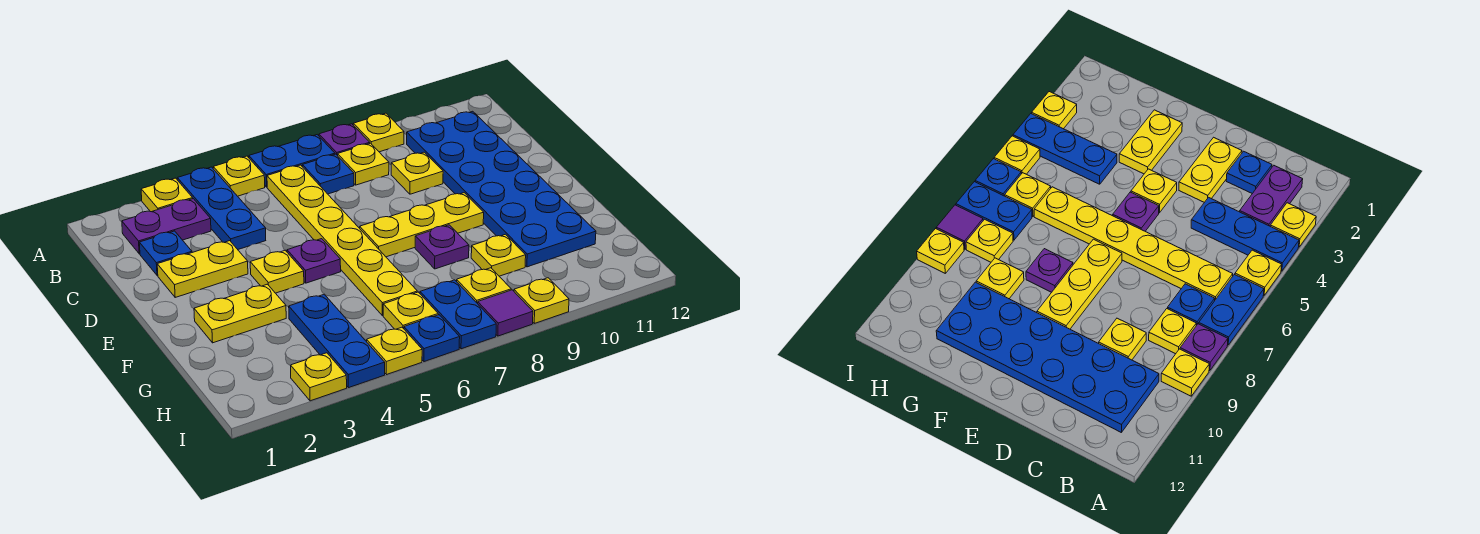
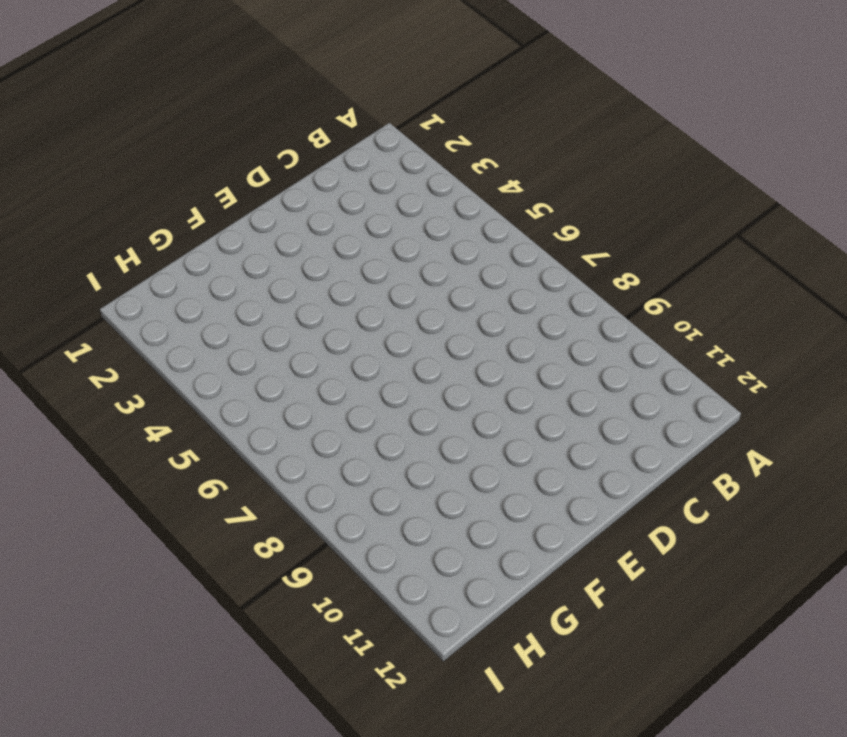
none -> yellow 1x1 plate [141,178,193,212]
none -> blue 1x3 plate [177,167,266,249]
none -> yellow 1x1 plate [213,156,265,196]

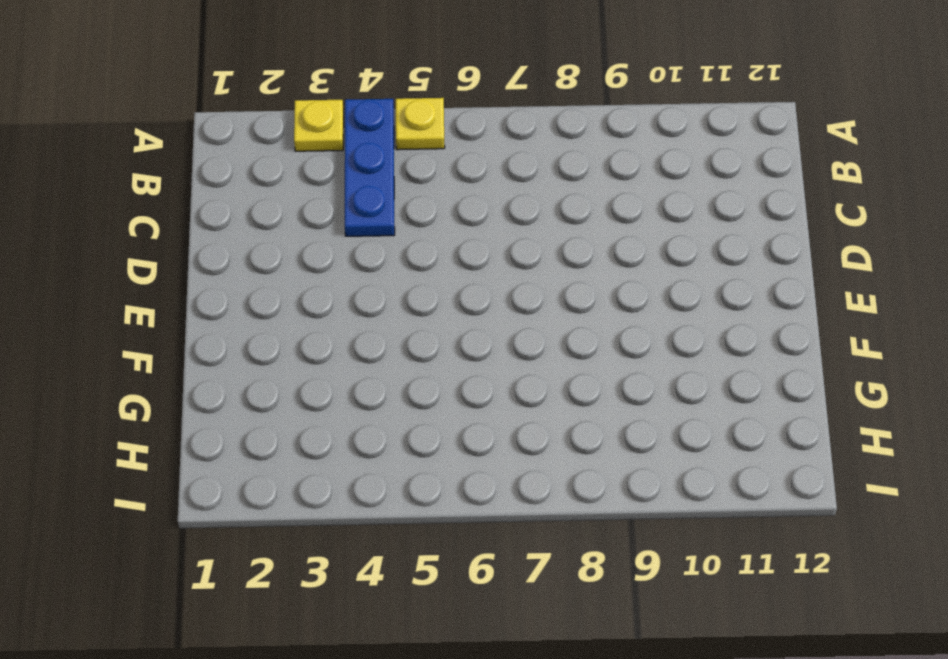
none -> blue 1x2 plate [249,135,335,187]
none -> purple 1x1 plate [319,124,370,156]
none -> yellow 1x1 plate [353,113,404,152]

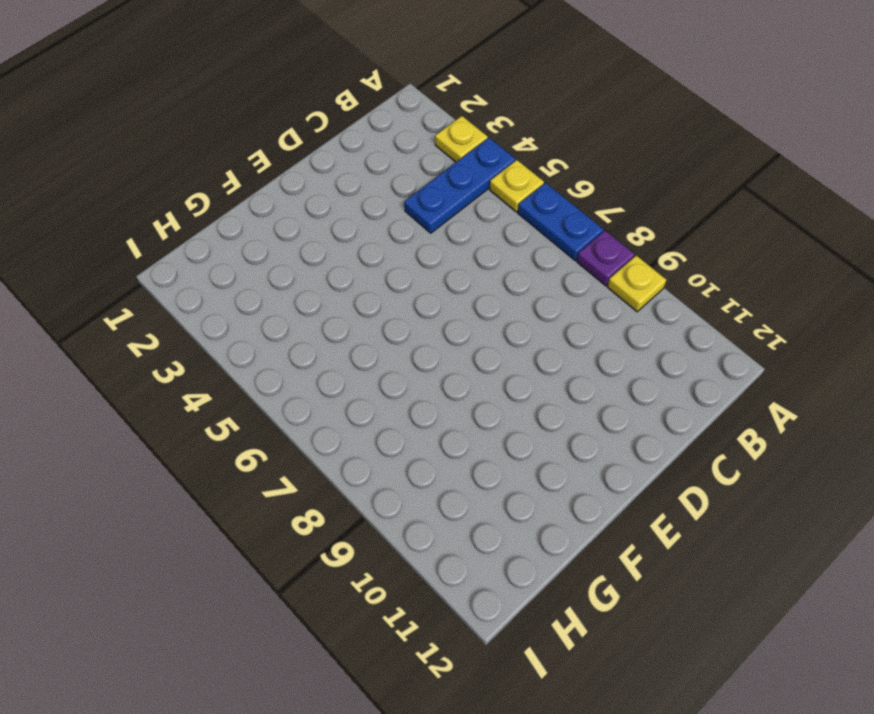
none -> purple 1x2 plate [122,199,211,254]
none -> yellow 1x6 plate [267,165,417,316]
none -> blue 1x1 plate [302,154,354,194]

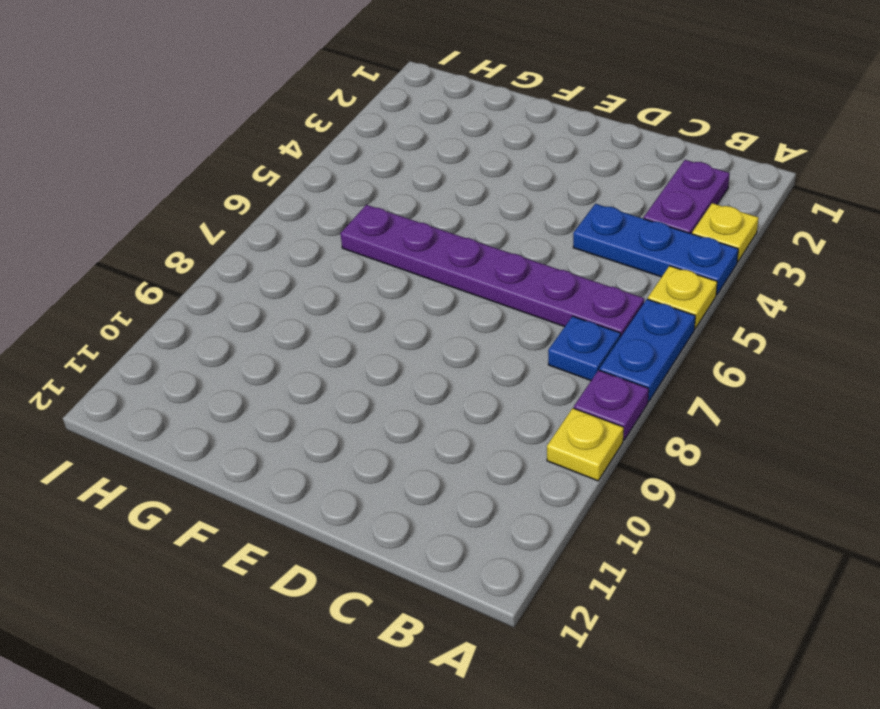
purple 1x6 plate [340,205,644,337] -> yellow 1x6 plate [267,165,417,316]
none -> yellow 1x1 plate [338,143,389,185]
none -> blue 2x6 plate [407,111,596,267]
none -> blue 1x1 plate [139,231,192,275]

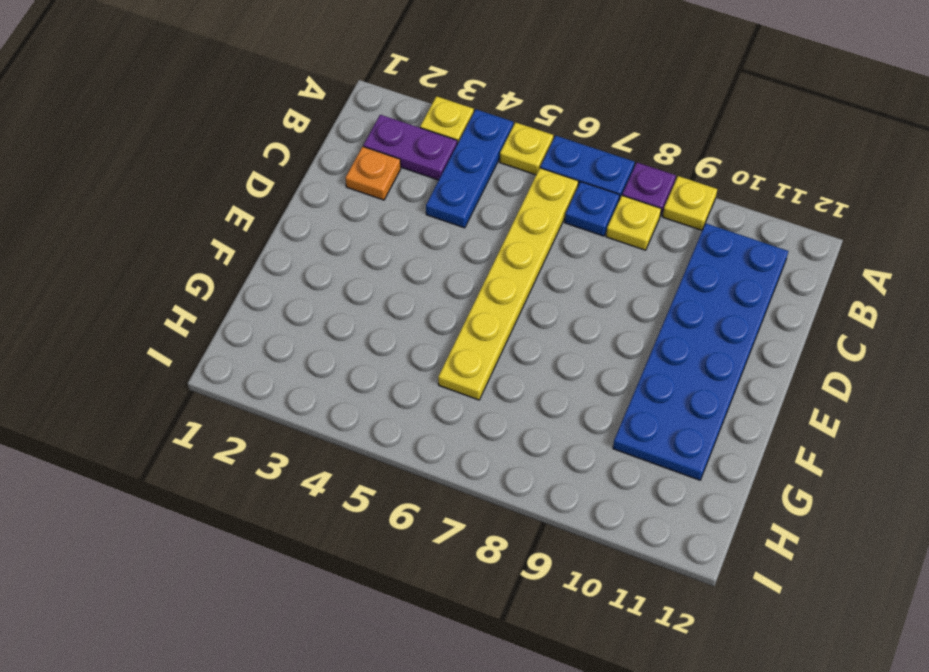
orange 1x1 plate [346,147,401,200] -> blue 1x1 plate [139,231,192,275]
none -> yellow 1x1 plate [391,152,443,194]
none -> yellow 1x2 plate [157,241,248,297]
none -> yellow 1x1 plate [250,250,304,293]

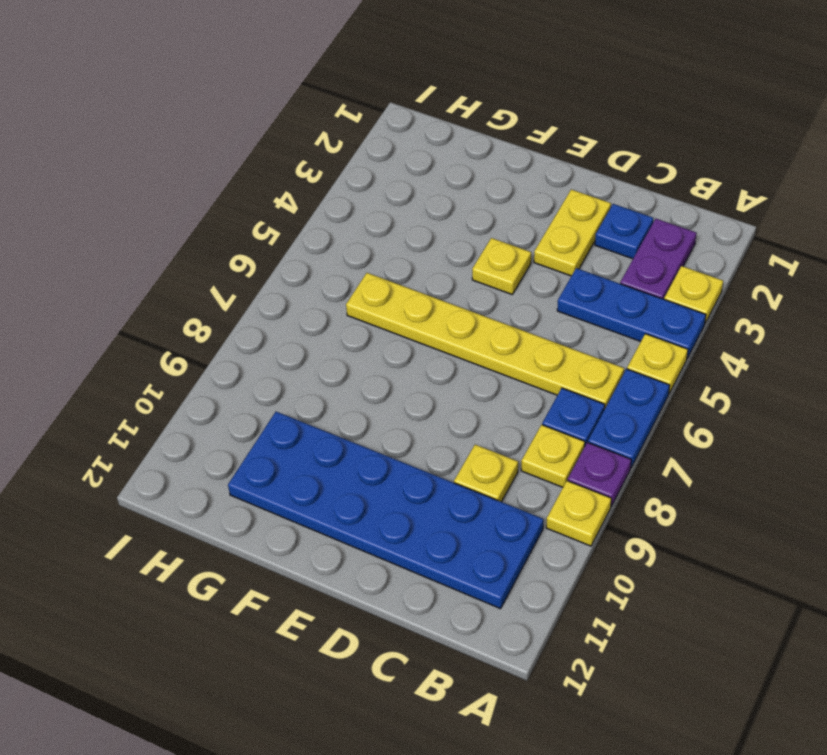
none -> purple 1x1 plate [287,239,341,283]
none -> yellow 1x3 plate [360,193,484,257]
none -> yellow 1x2 plate [194,284,286,343]

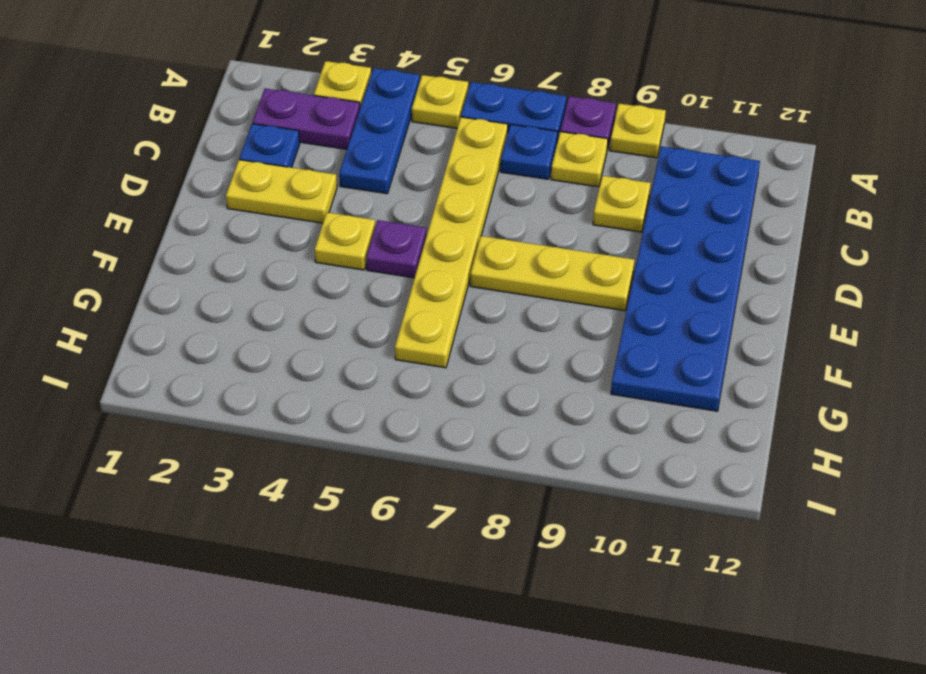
none -> yellow 1x2 plate [194,284,286,343]
none -> purple 1x1 plate [415,225,469,269]
none -> blue 1x3 plate [289,294,385,388]

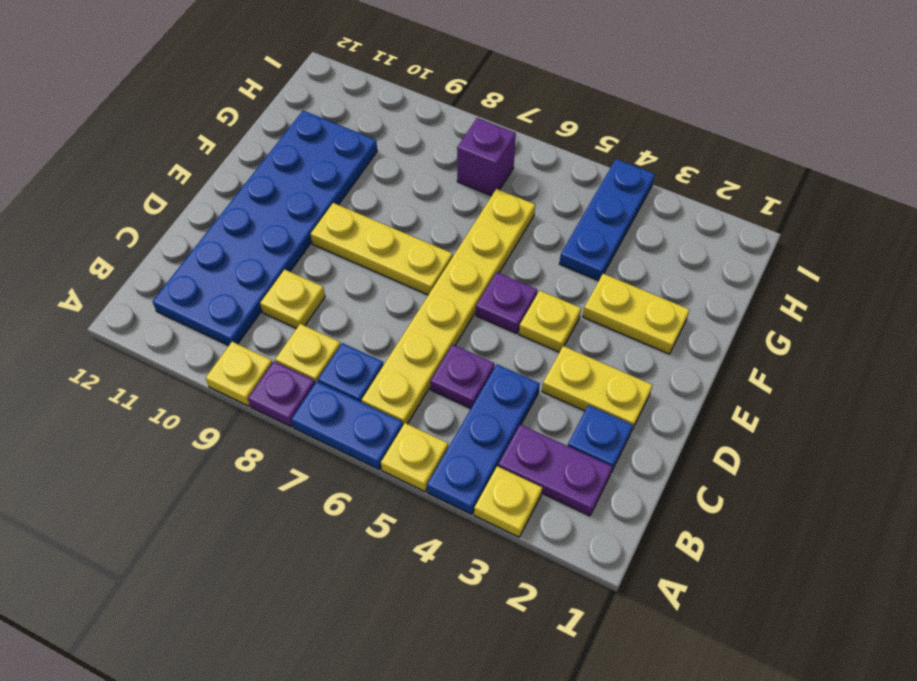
purple 1x1 plate [430,345,495,408] -> purple 1x1 plate moved to [415,225,469,269]
purple 1x1 brick [457,118,516,196] -> blue 1x2 plate [420,280,496,349]
none -> yellow 1x1 plate [471,234,526,276]
none -> yellow 1x1 plate [383,292,438,329]
none -> yellow 1x1 plate [456,268,511,304]

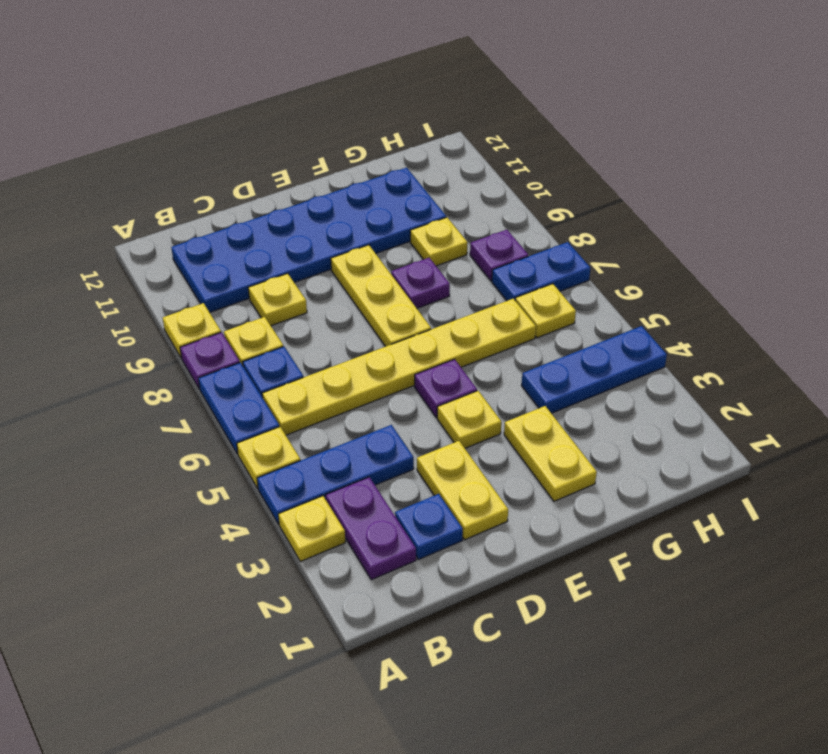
purple 1x1 plate [470,230,528,281] -> yellow 1x1 plate [456,268,511,304]
none -> yellow 1x1 plate [291,353,347,401]
none -> yellow 1x1 plate [367,327,422,375]
none -> blue 1x1 plate [404,315,460,362]

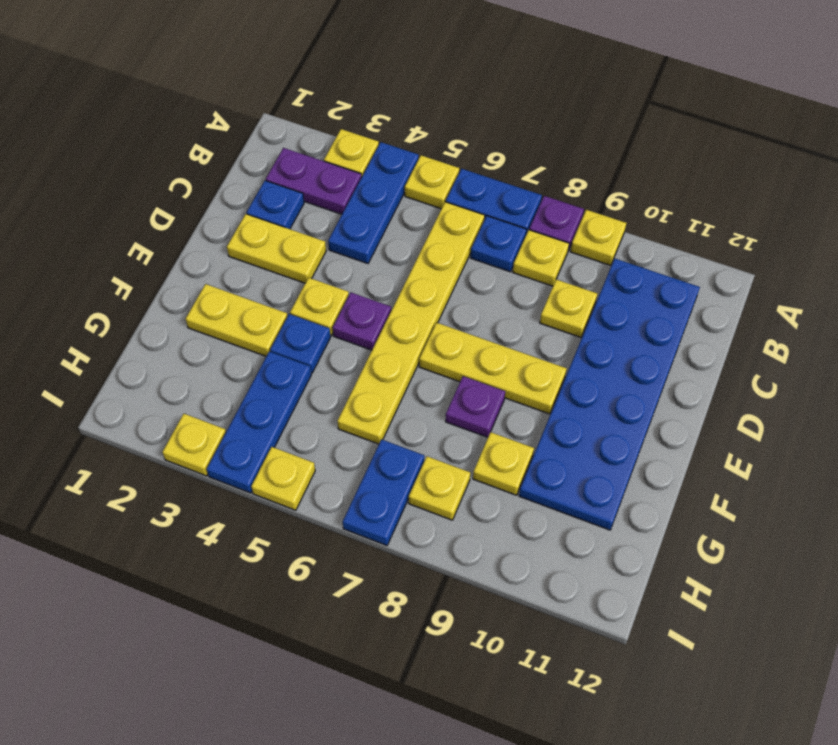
blue 1x1 plate [270,314,331,373] -> blue 1x1 plate moved to [404,315,460,362]
none -> yellow 1x1 plate [383,292,438,329]
none -> purple 1x1 tile [478,290,533,336]
none -> yellow 1x1 plate [514,278,569,323]

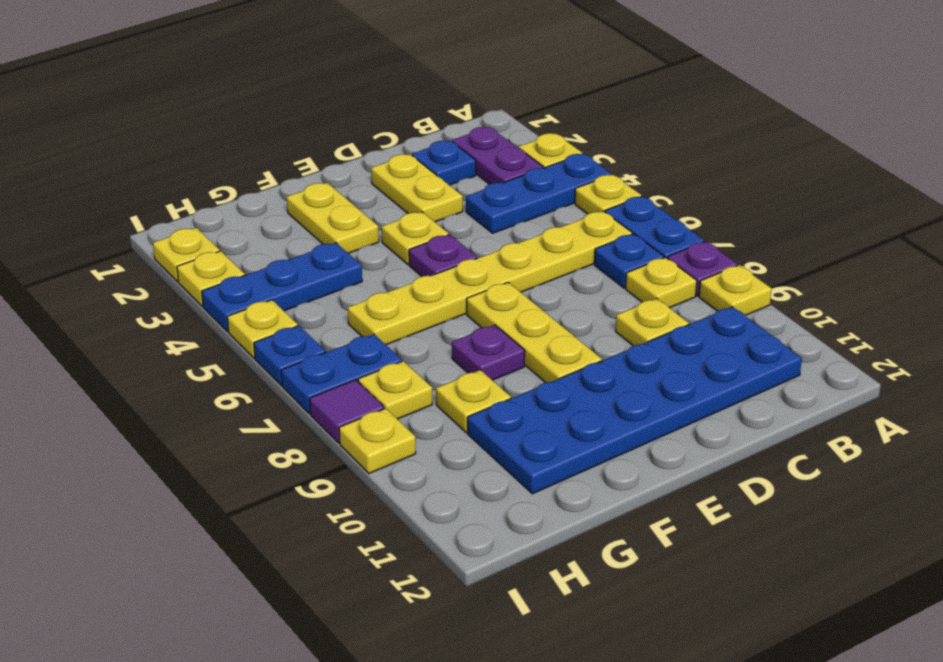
yellow 1x1 plate [153,228,220,282] -> yellow 1x1 plate moved to [383,292,438,329]

